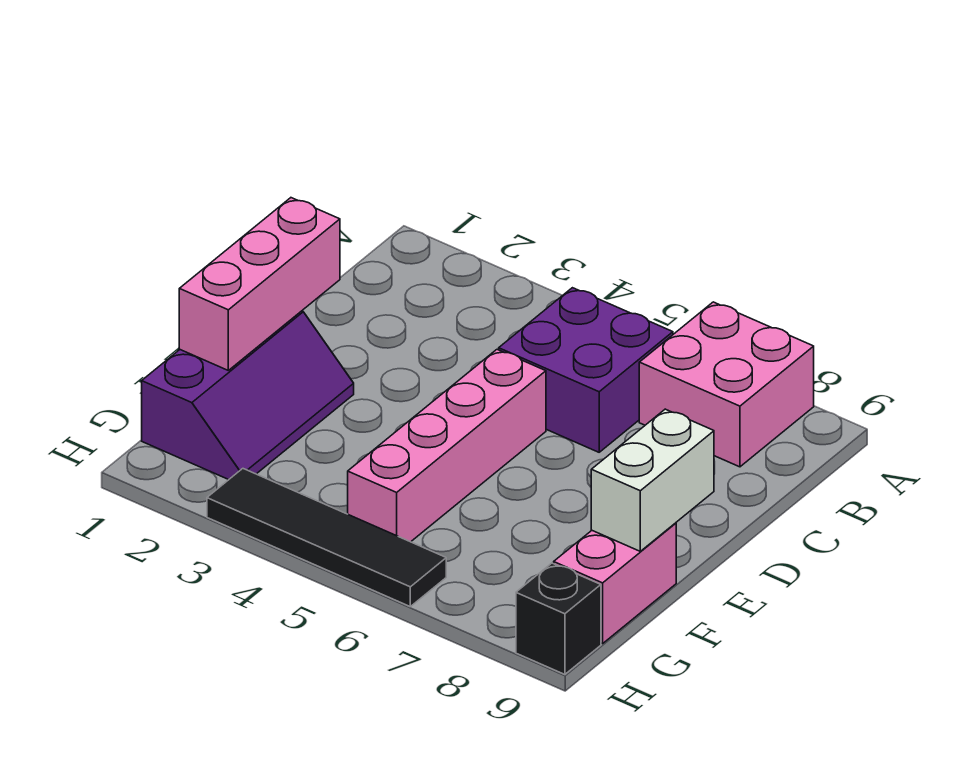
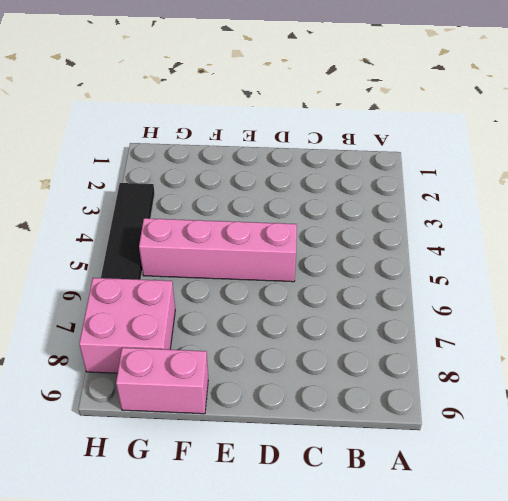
pink 2x2 brick [79,278,175,373] -> pink 2x2 brick moved to [639,302,814,467]
none -> purple 2x2 brick [499,288,673,452]
none -> purple 2x3 slope [142,311,354,480]

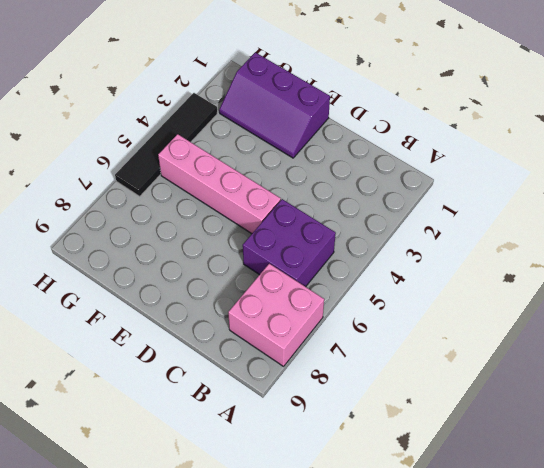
none -> pink 1x2 brick [554,523,676,644]
none -> black 1x1 brick [516,563,601,674]

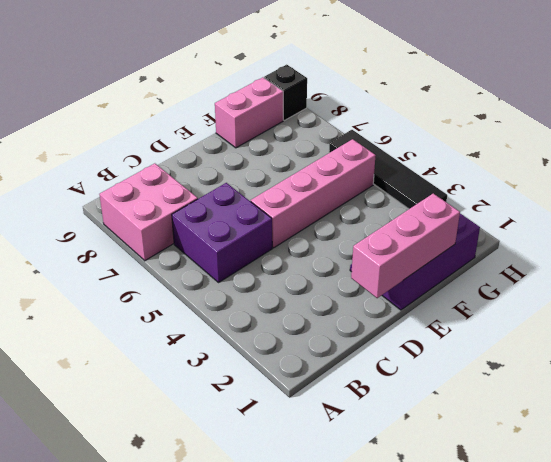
none -> white 1x2 brick [591,409,714,551]

